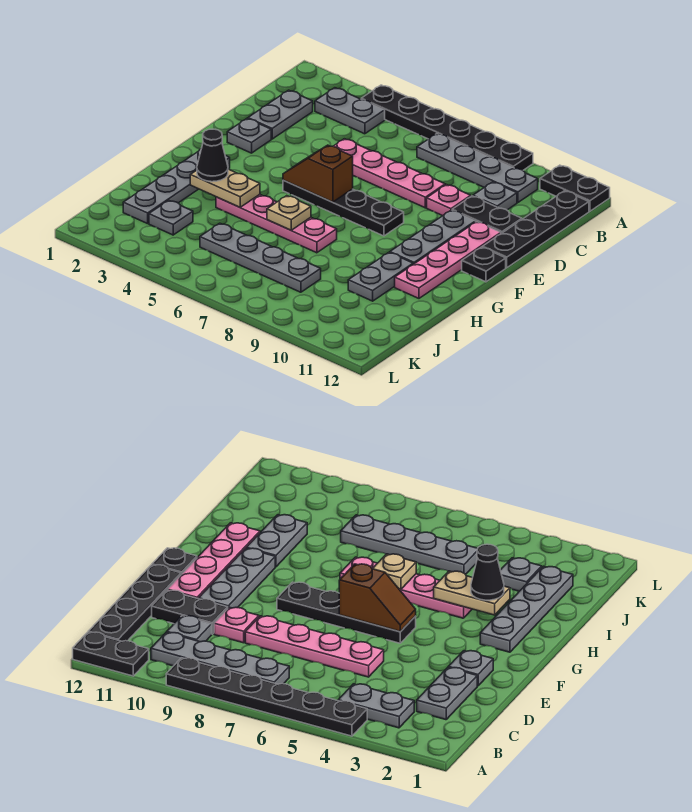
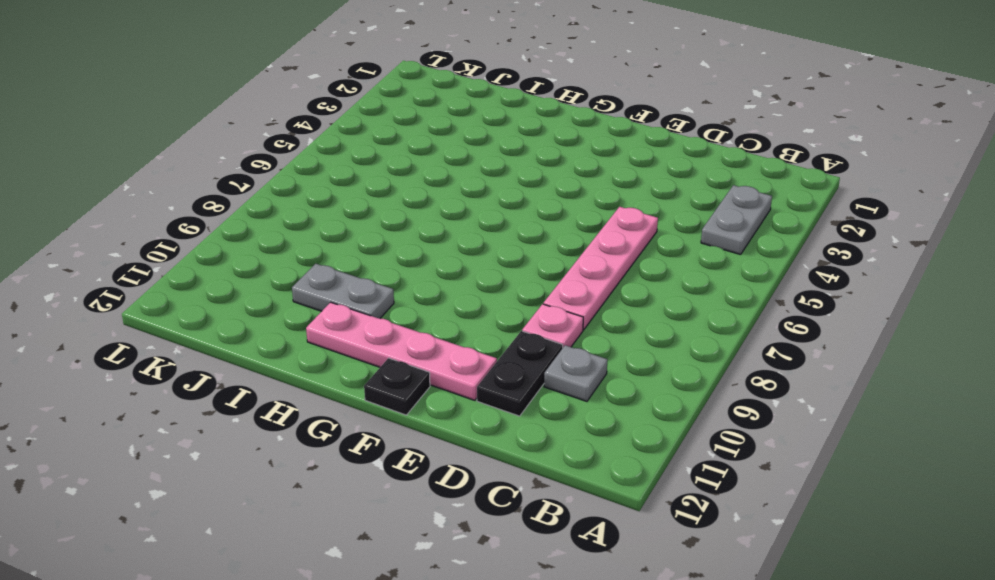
none -> black 1x6 plate [361,85,533,170]
none -> black 1x2 plate [540,165,610,211]
none -> grey 1x4 plate [417,134,538,202]

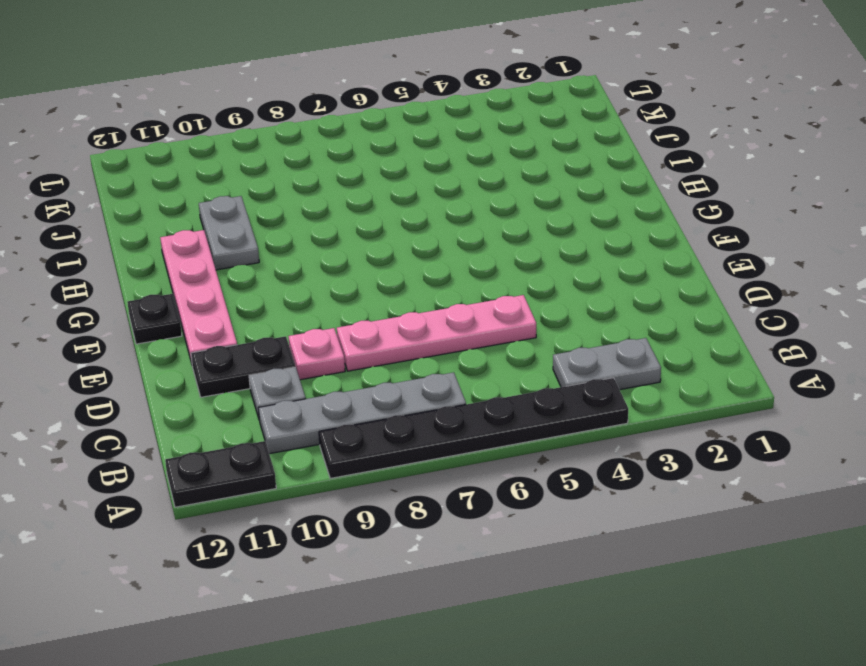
none -> black 1x4 plate [483,191,589,268]
none -> grey 1x2 plate [248,90,313,139]
none -> grey 1x1 plate [227,119,271,153]

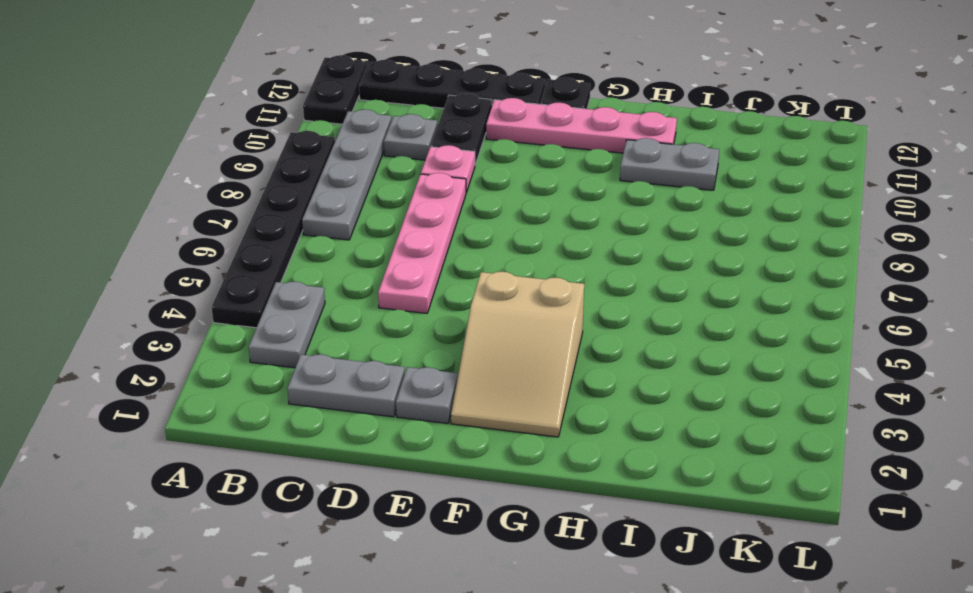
tan 2x3 slope [451,272,584,437] -> grey 1x4 plate [123,149,230,224]
none -> grey 1x3 plate [390,210,476,264]
none -> black 1x4 plate [283,180,404,236]
none -> pink 1x4 plate [216,194,337,253]

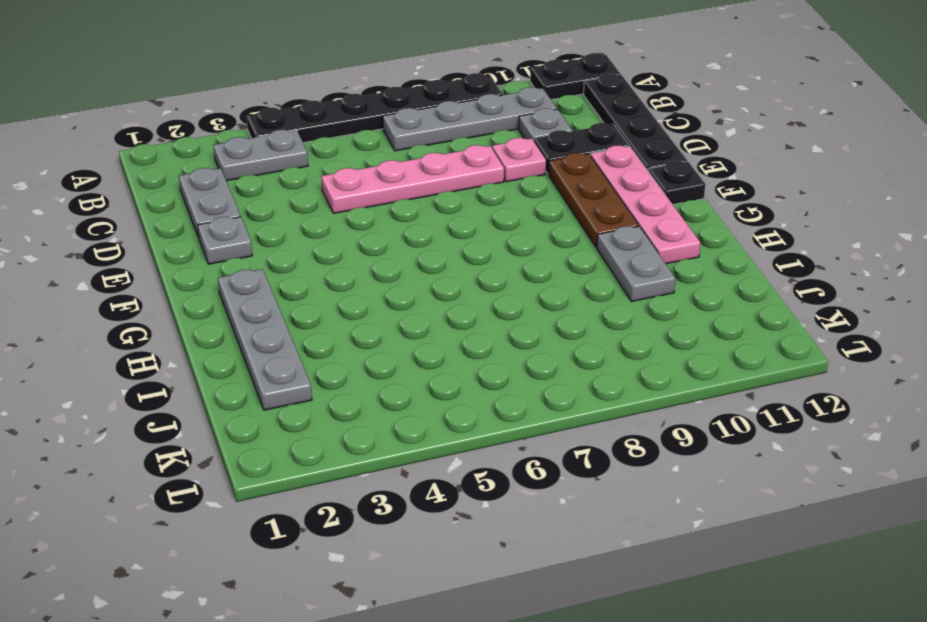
brown 1x3 plate [548,153,638,248] -> grey 1x3 plate [390,210,476,264]
none -> black 1x4 plate [283,180,404,236]
none -> pink 1x4 plate [216,194,337,253]
none -> grey 1x1 plate [149,200,193,235]

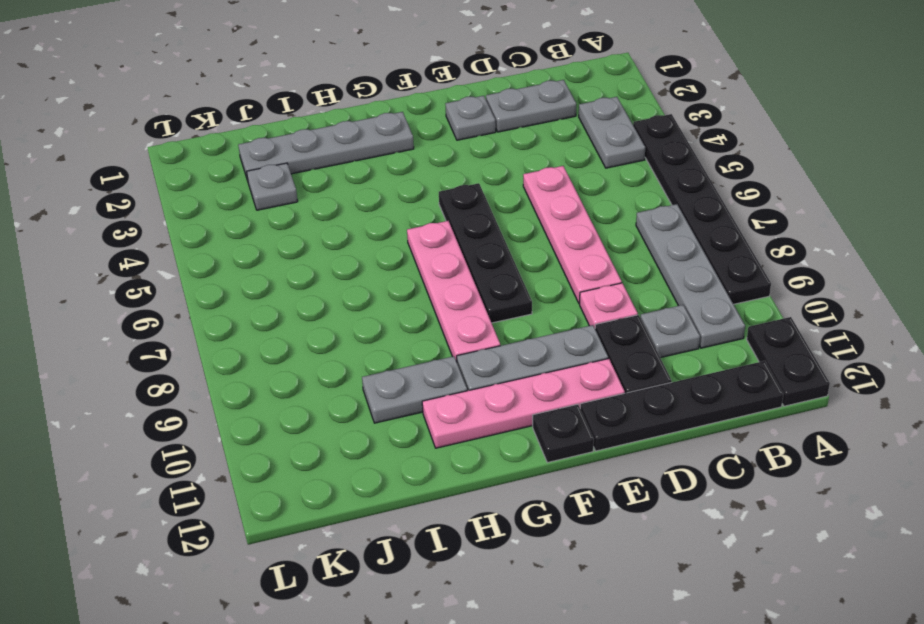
pink 1x4 plate [407,221,500,361] -> pink 1x4 plate moved to [216,194,337,253]
none -> grey 1x4 plate [200,223,321,292]
none -> brown 1x2 slope [283,145,353,202]
none -> tan 1x2 plate [190,169,260,207]

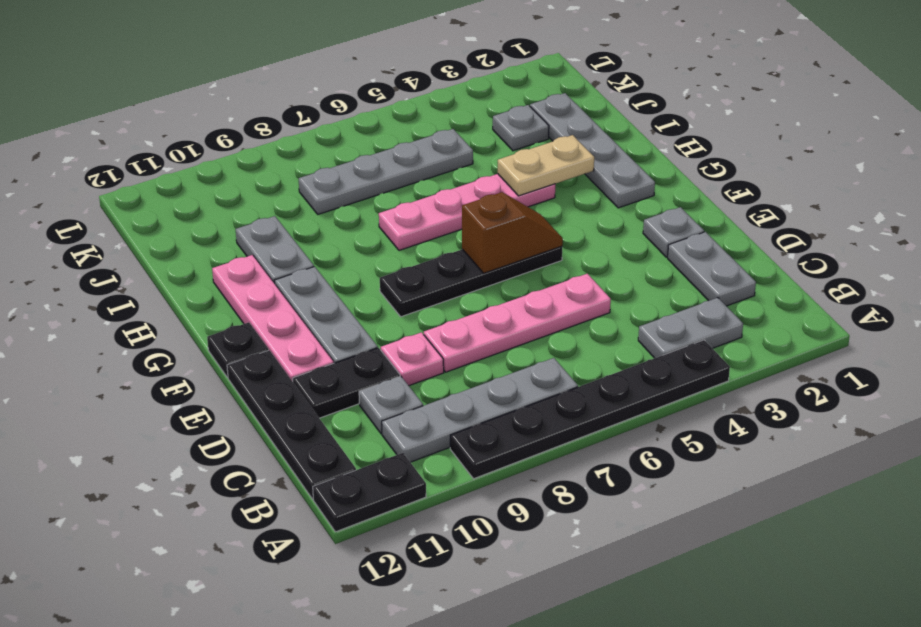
none -> tan 1x1 plate [267,196,311,230]
none -> black 1x1 cone [197,129,228,182]

